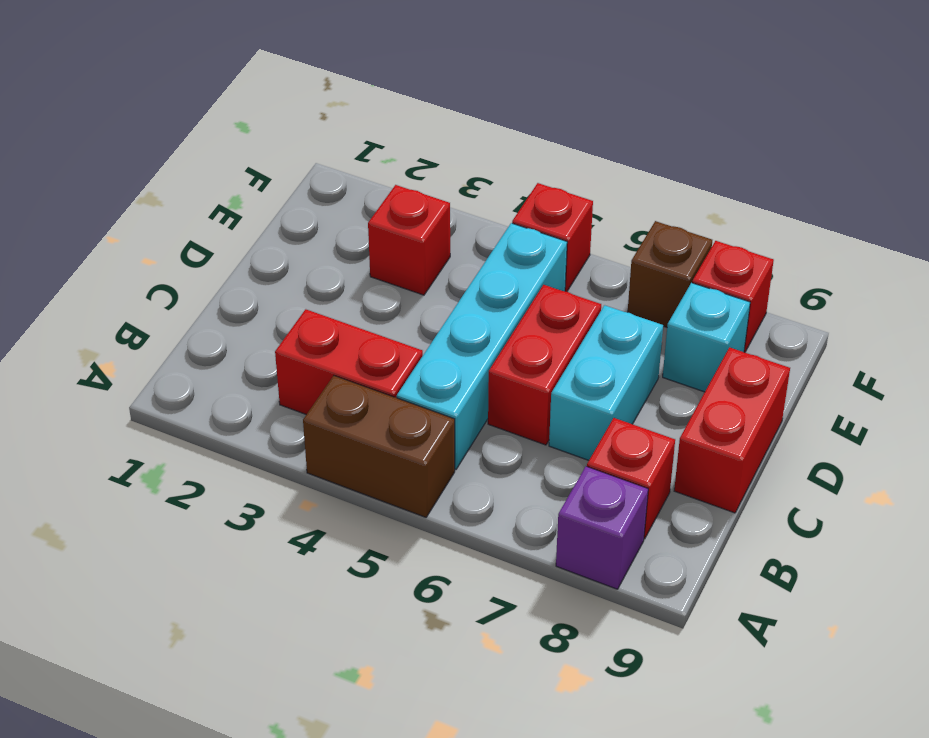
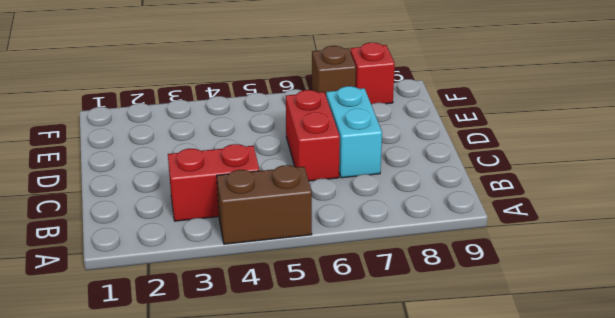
none -> purple 1x1 brick [556,466,648,589]
none -> cyan 1x4 brick [397,223,567,469]
none -> red 1x1 brick [587,418,675,539]

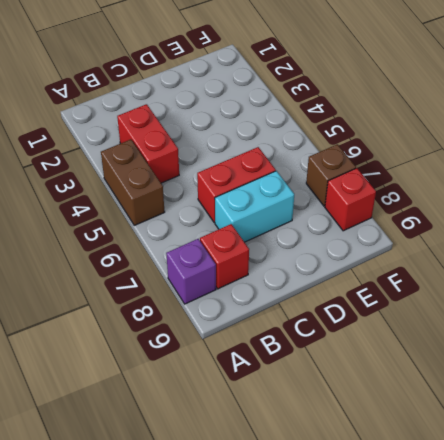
none -> cyan 1x4 brick [397,223,567,469]
none -> red 1x2 brick [674,347,790,513]
none -> red 1x1 brick [368,185,450,295]

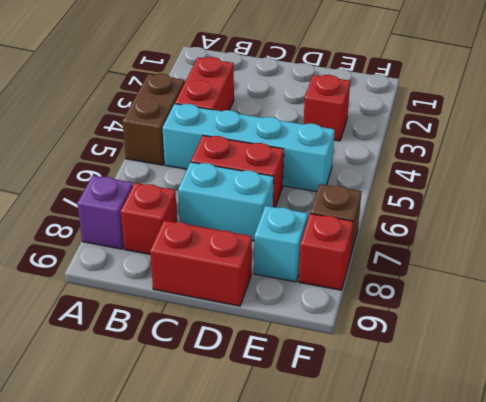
none -> red 1x1 brick [512,183,593,292]

